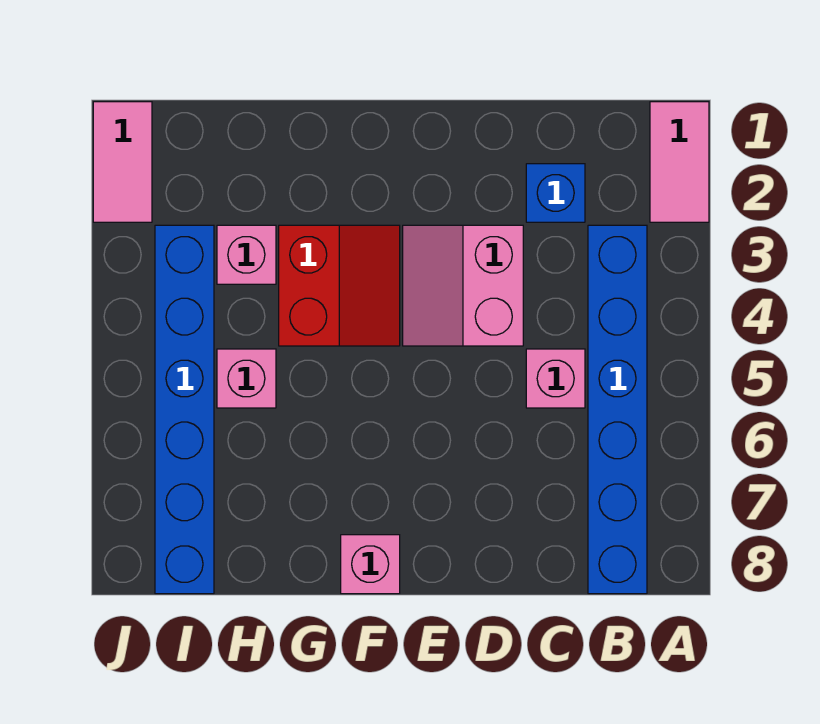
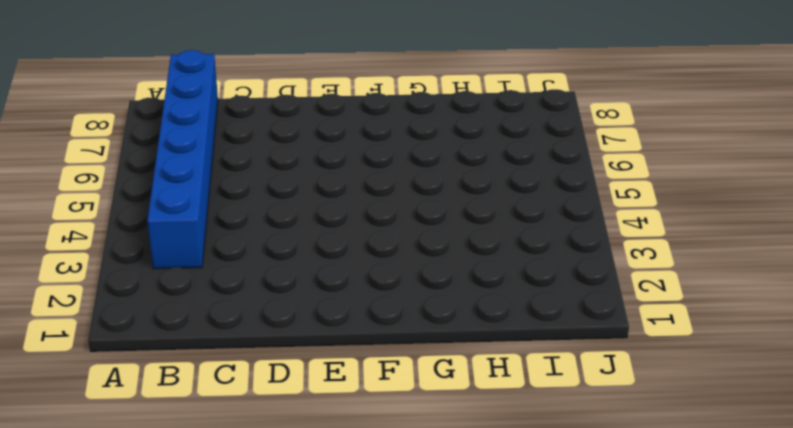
none -> pink 1x2 tile [650,102,709,222]
none -> blue 1x1 brick [526,164,585,222]

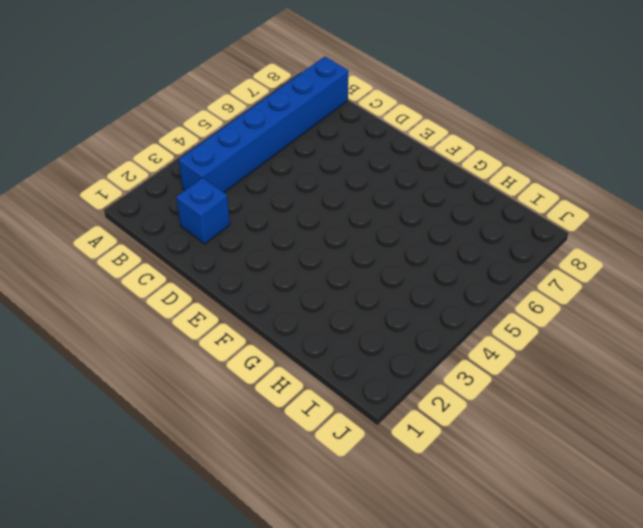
none -> pink 1x2 tile [650,102,709,222]
none -> pink 1x1 brick [526,349,585,408]

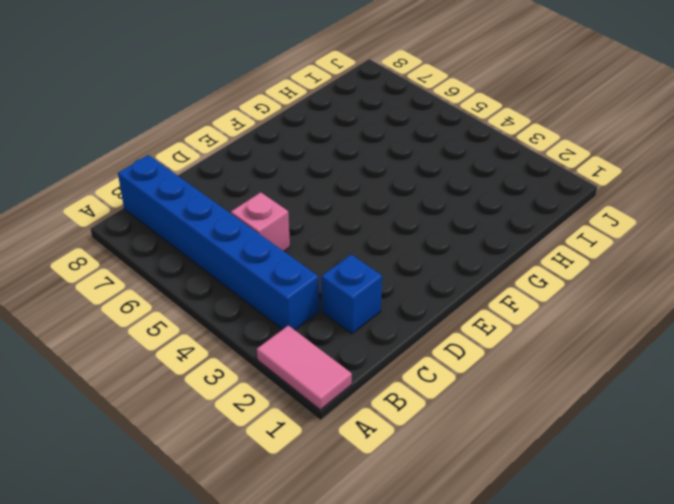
none -> pink 2x2 slope [403,225,523,346]
none -> red 2x2 slope [279,225,400,346]

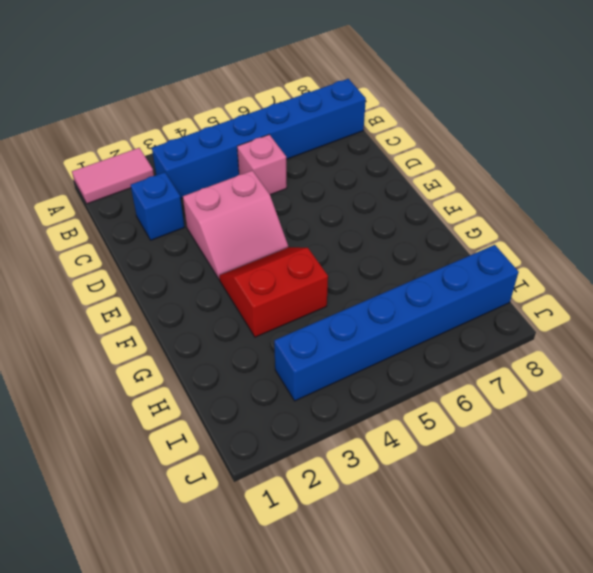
none -> pink 1x1 brick [341,535,400,594]
none -> pink 1x1 brick [217,225,276,284]

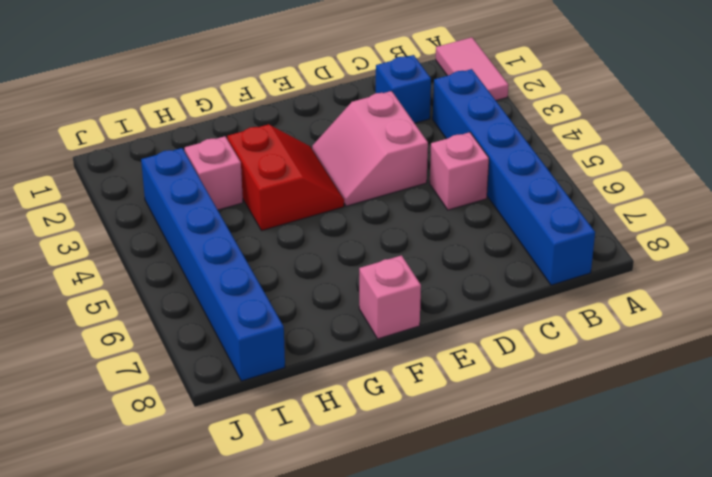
none -> pink 1x1 brick [217,349,276,408]
none -> pink 1x2 tile [93,102,152,222]

